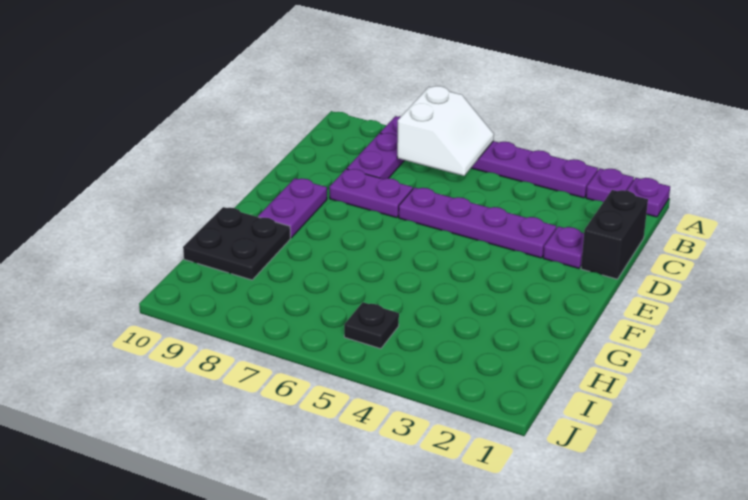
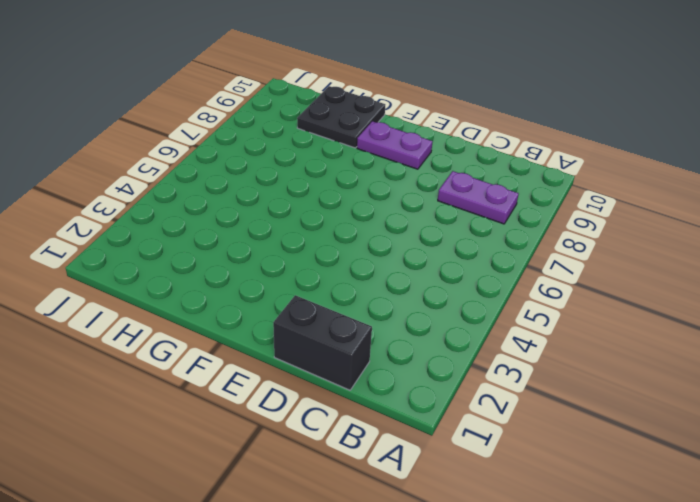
none -> purple 1x1 plate [627,178,670,217]
none -> purple 1x1 plate [586,168,634,202]
none -> purple 1x6 plate [380,116,598,198]

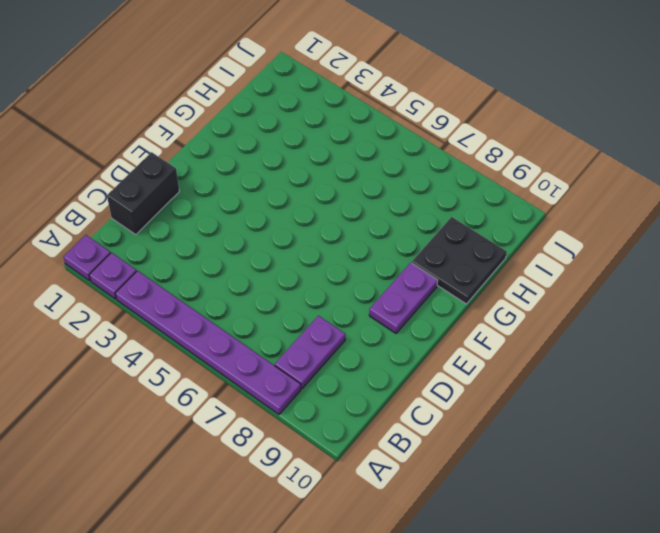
none -> purple 1x1 plate [543,226,584,268]
none -> purple 1x4 plate [399,187,556,258]
none -> purple 1x2 plate [329,169,413,218]

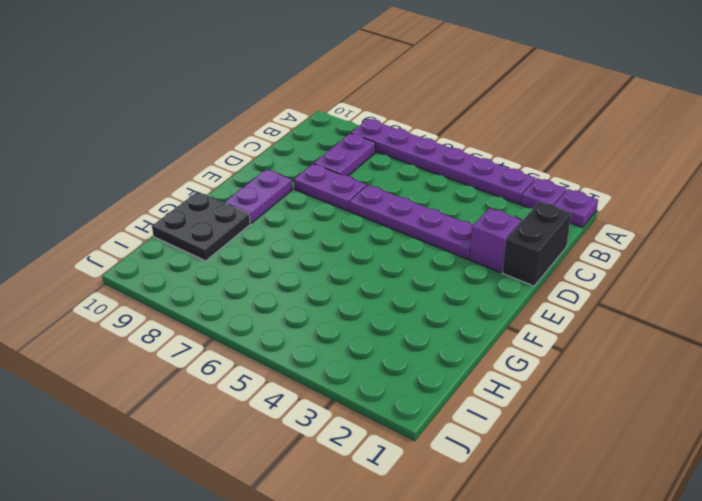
purple 1x1 brick [470,208,521,273] -> purple 1x1 plate [543,226,584,268]
none -> black 1x1 plate [344,302,399,349]
none -> white 2x2 slope [397,86,494,176]

